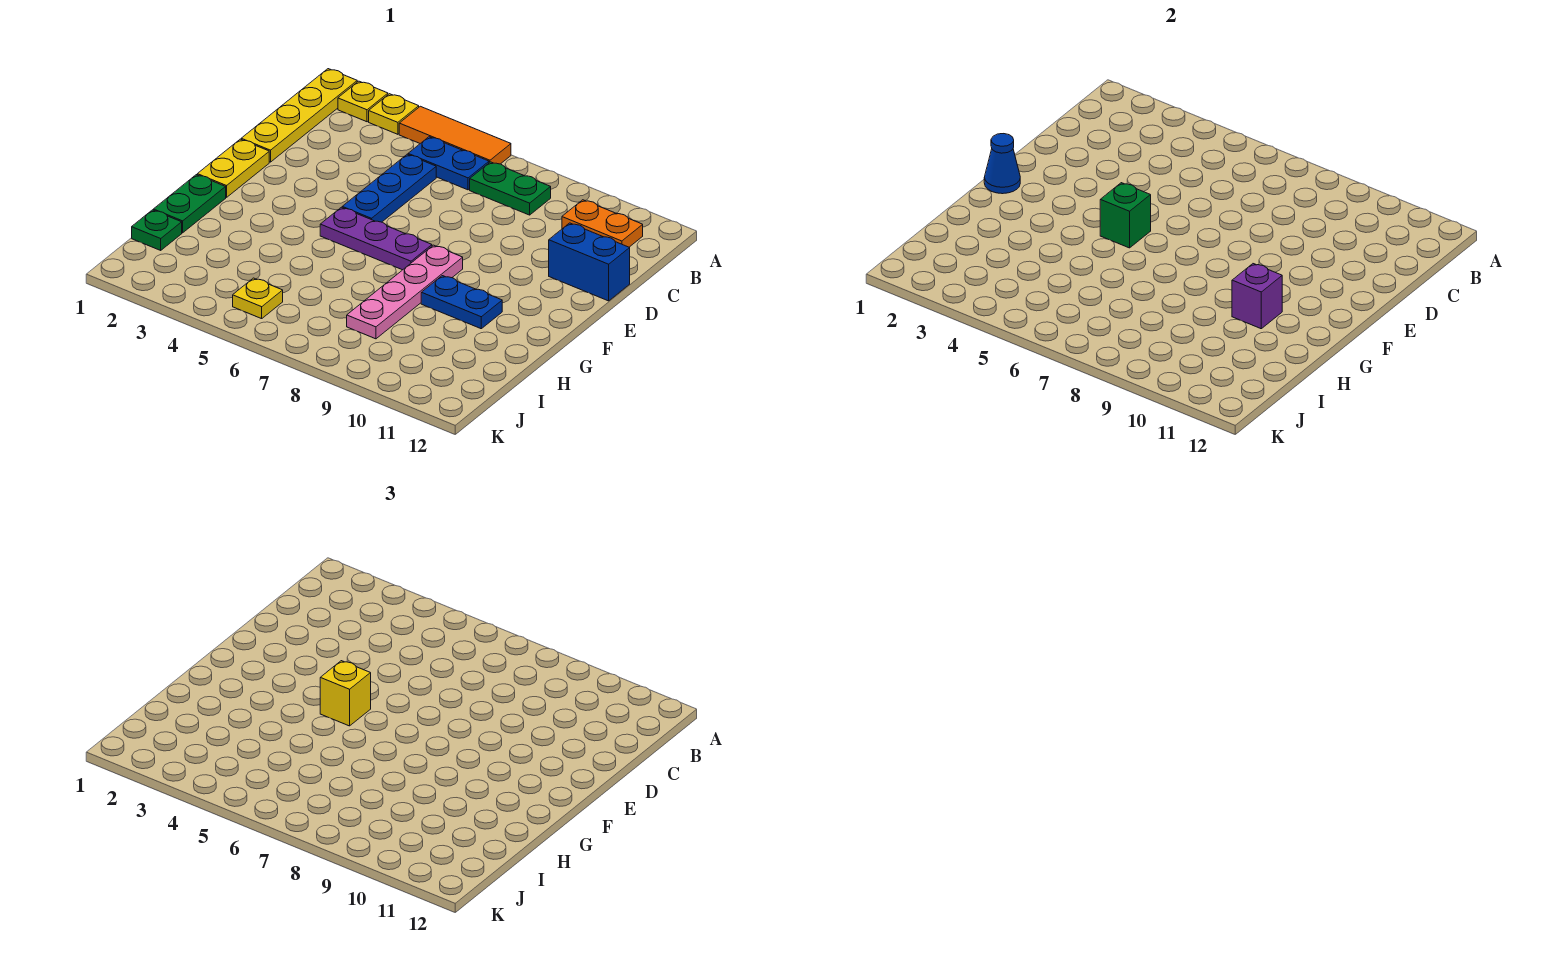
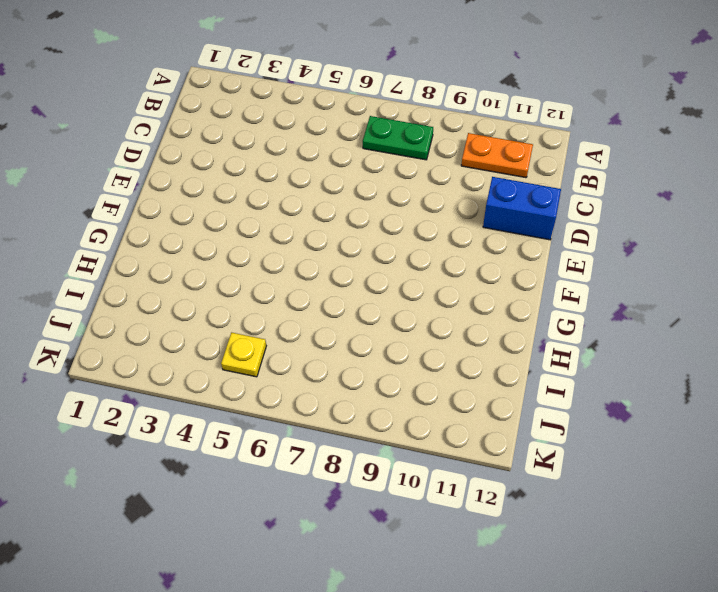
none -> yellow 1x4 plate [241,69,357,162]
none -> yellow 1x1 plate [338,81,388,122]
none -> yellow 1x1 plate [369,94,419,134]

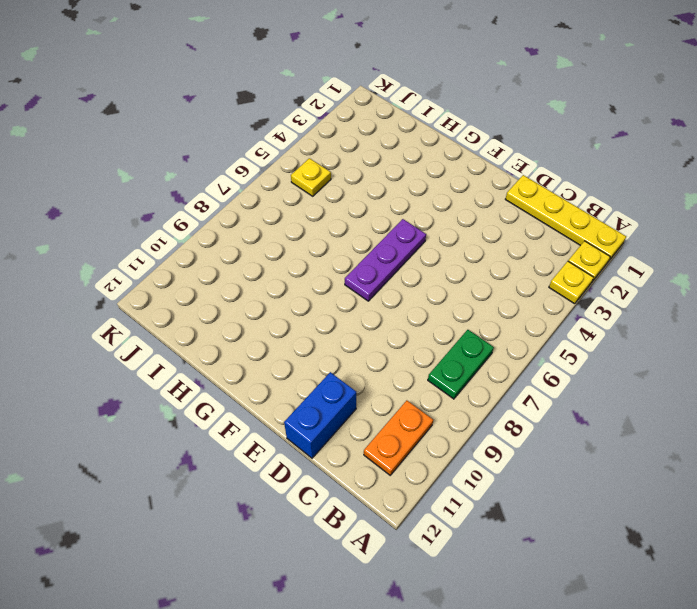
none -> orange 1x3 tile [399,106,511,164]
none -> blue 1x2 plate [408,137,489,190]
none -> blue 1x3 plate [342,154,436,222]

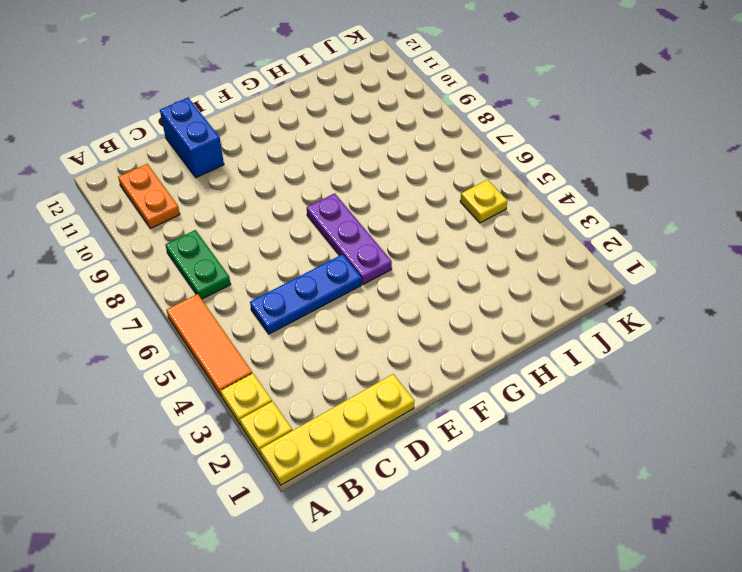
none -> blue 1x2 plate [408,137,489,190]
none -> yellow 1x2 plate [197,139,269,197]
none -> pink 1x4 plate [347,245,463,339]

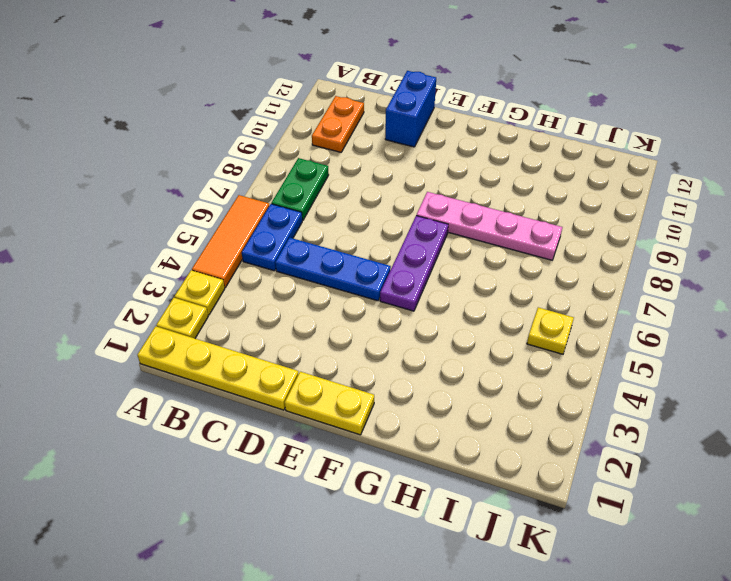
none -> green 1x2 plate [153,175,226,233]
none -> blue 1x2 plate [421,276,502,329]
none -> green 1x1 plate [132,210,182,250]

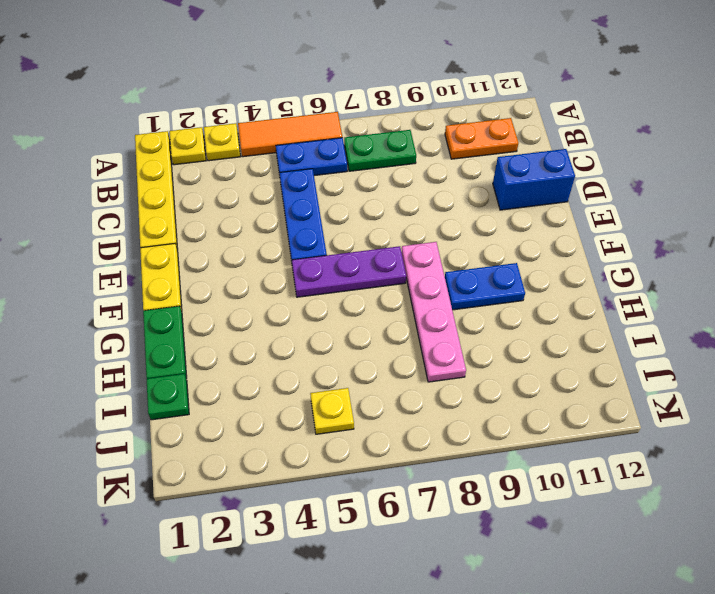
none -> blue 1x1 cone [984,134,1020,194]
none -> green 1x1 brick [1100,183,1151,248]
none -> purple 1x1 brick [1232,264,1282,329]

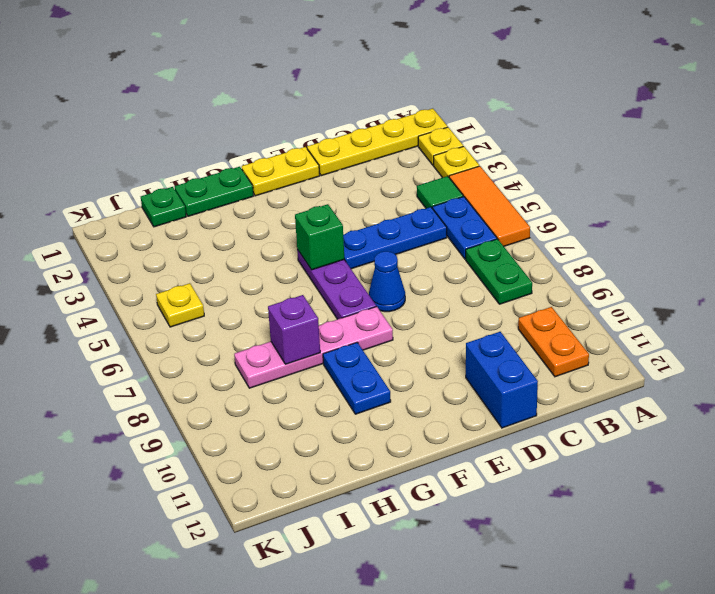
green 1x1 tile [417,176,463,209] -> none
blue 1x1 cone [369,251,405,312] -> blue 1x1 cone moved to [984,134,1020,194]
purple 1x1 brick [268,295,320,364] -> purple 1x1 brick moved to [1232,264,1282,329]
none -> yellow 1x1 brick [320,661,371,726]

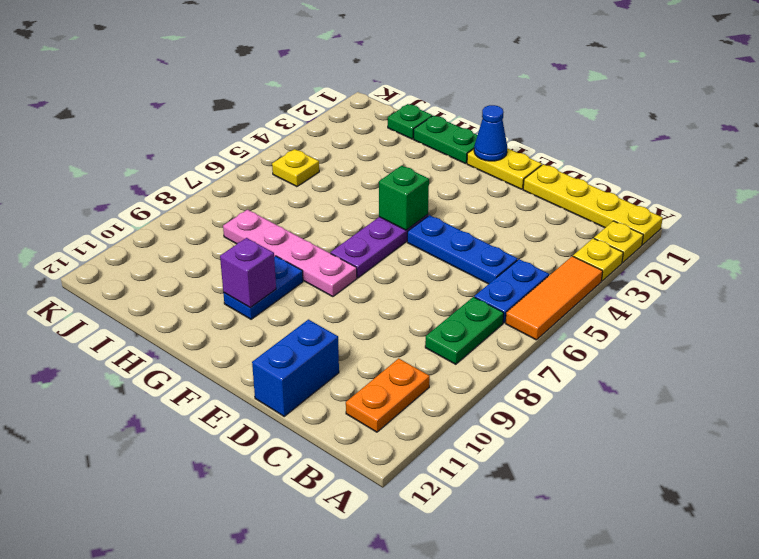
none -> yellow 1x1 brick [320,661,371,726]

